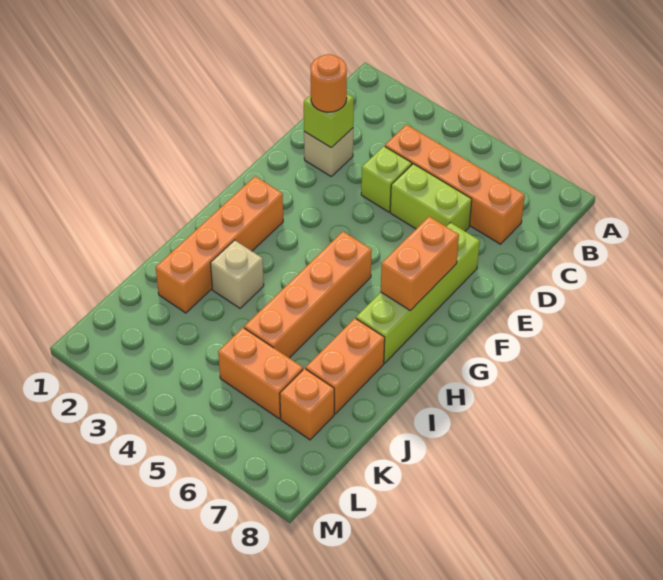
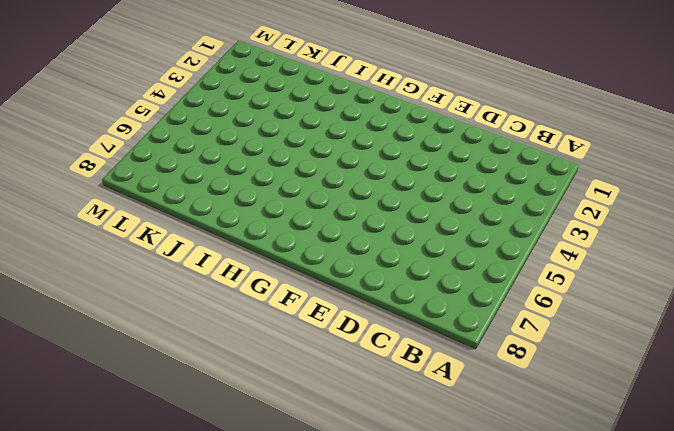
none -> orange 1x4 brick [385,125,525,244]
none -> tan 1x1 brick [304,128,353,176]
none -> lime 1x1 brick [361,146,412,212]

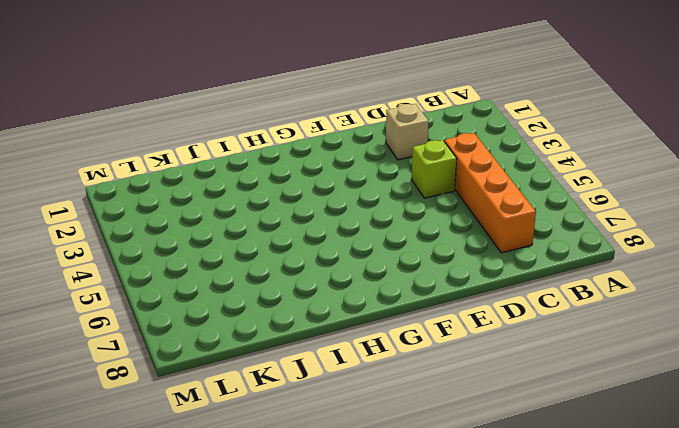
none -> lime 1x2 brick [390,164,472,231]
none -> lime 1x4 brick [356,223,480,363]
none -> orange 1x4 brick [156,176,283,313]

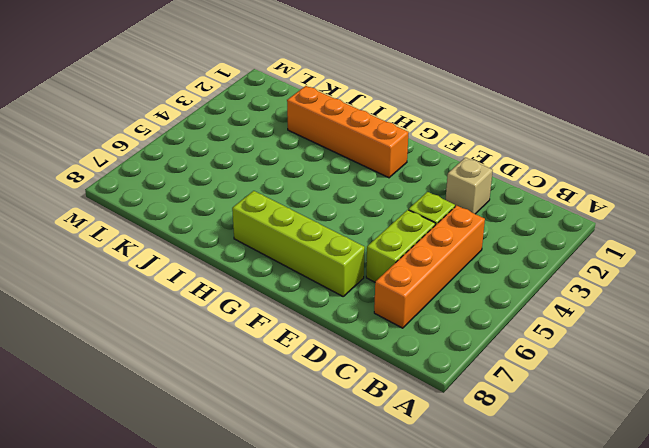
none -> orange 1x4 brick [244,232,372,358]
none -> tan 1x1 brick [211,240,264,308]
none -> orange 1x2 brick [306,318,385,414]

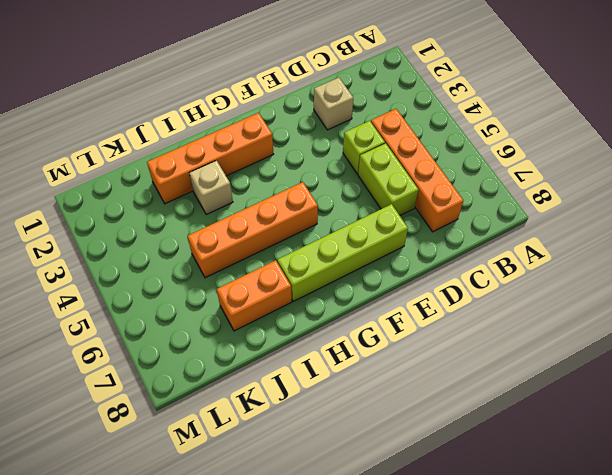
none -> orange 1x2 brick [218,328,303,419]
none -> orange 1x1 brick [280,369,334,440]
none -> lime 1x1 brick [304,94,354,148]

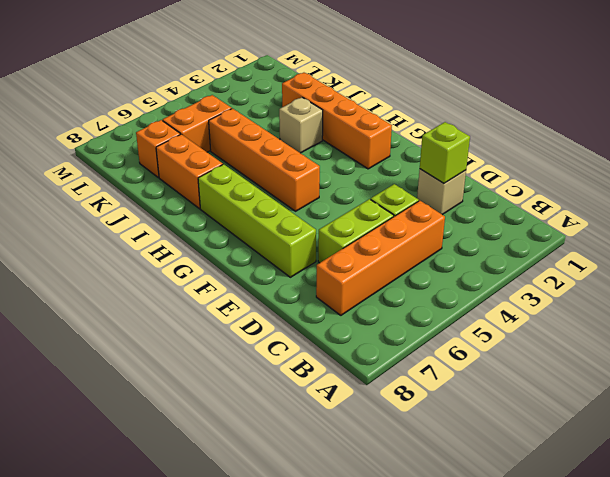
none -> orange 1x2 brick [381,217,459,311]
none -> orange 1x1 round brick [311,54,347,112]

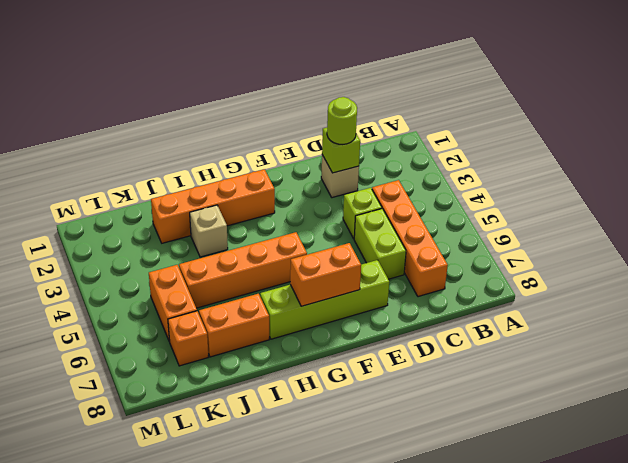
lime 1x1 round brick [327,97,357,144] -> orange 1x1 round brick [311,54,347,112]

